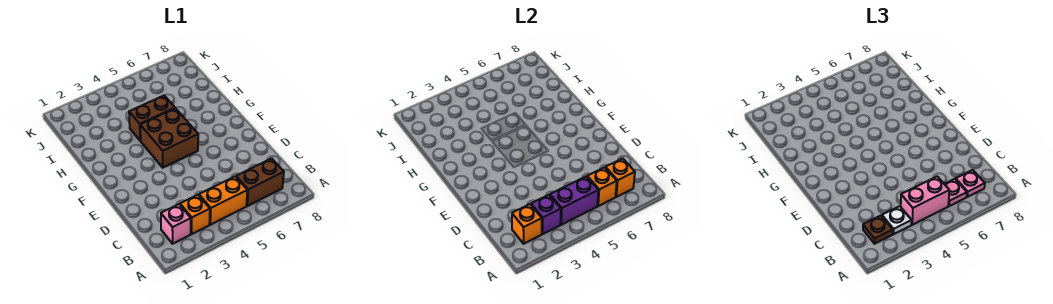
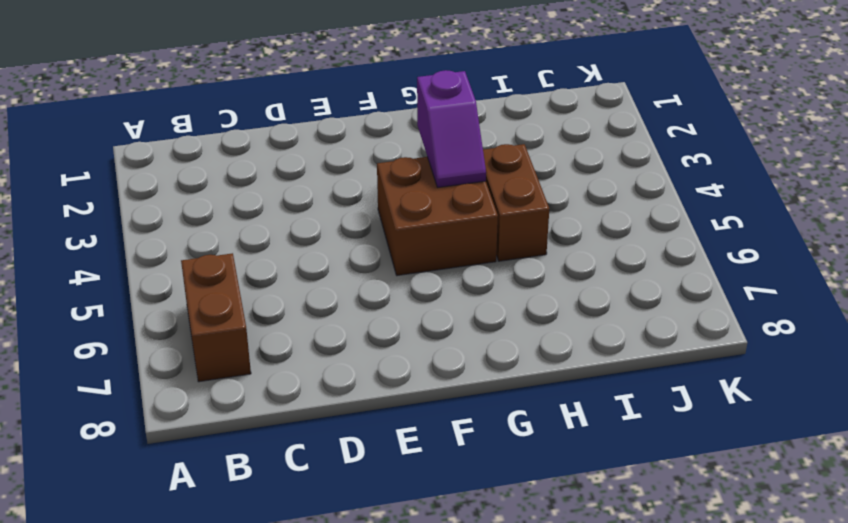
purple 1x2 slope [417,70,486,187] -> none
none -> pink 1x1 brick [161,204,191,244]
none -> orange 1x1 brick [180,195,210,234]
none -> orange 1x2 brick [199,176,247,225]

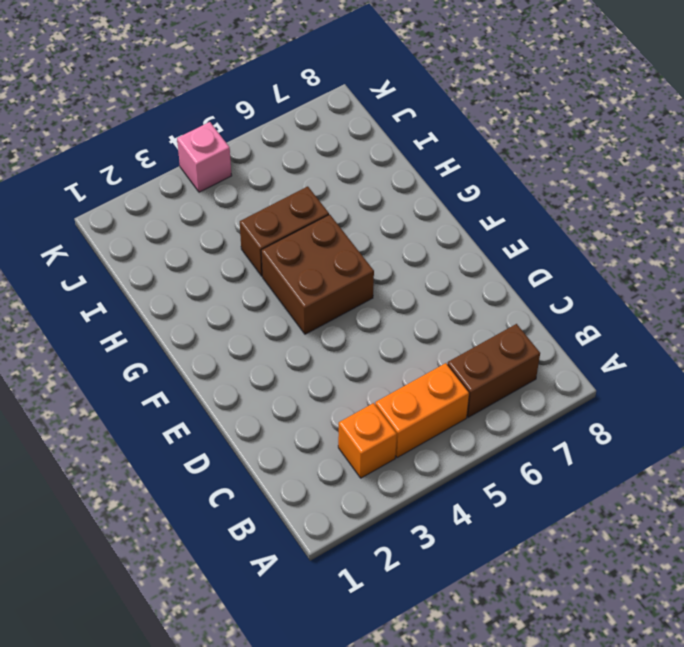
pink 1x1 brick [177,122,232,192] -> pink 1x1 brick moved to [161,204,191,244]
none -> orange 1x1 brick [512,204,542,244]
none -> purple 1x1 brick [531,195,561,234]
none -> purple 1x2 brick [550,176,598,225]

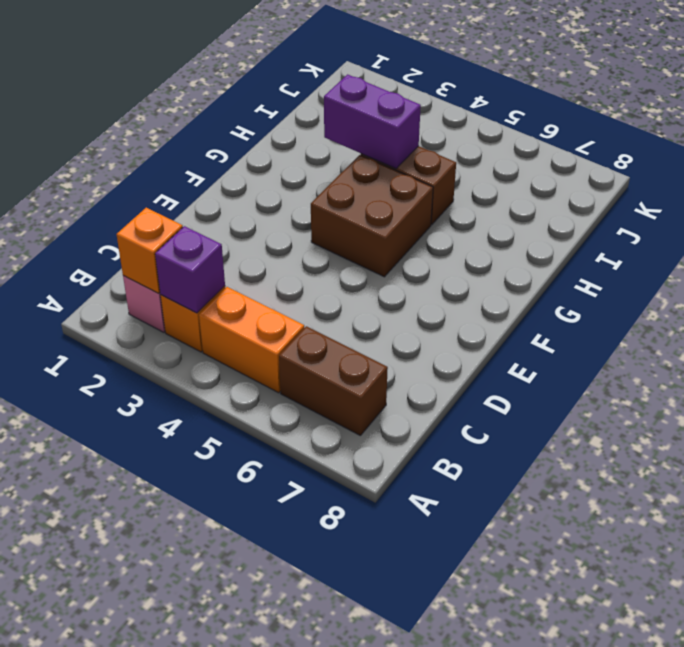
purple 1x2 brick [324,74,421,168] -> purple 1x2 brick moved to [550,176,598,225]
none -> orange 1x1 brick [587,167,617,206]
none -> orange 1x1 brick [606,158,635,197]
none -> brown 1x1 plate [863,216,893,244]

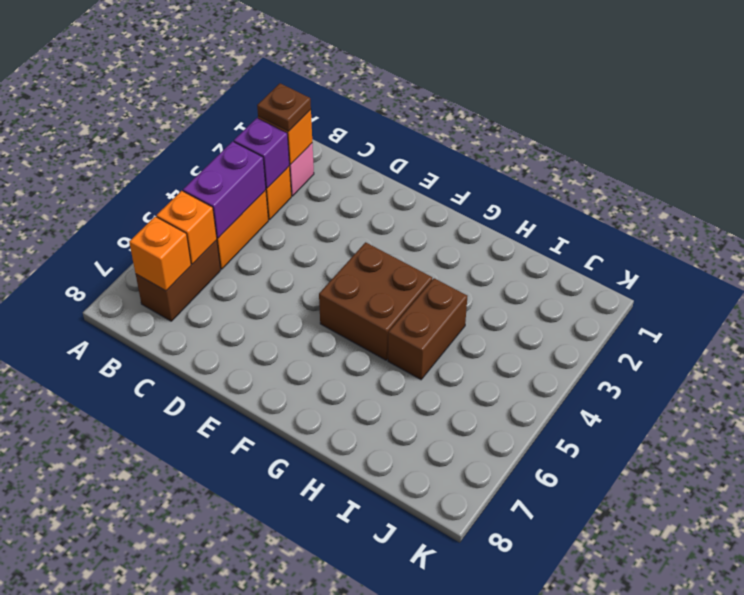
none -> white 1x1 plate [882,206,912,234]
none -> pink 1x2 brick [901,176,949,225]
none -> pink 1x1 plate [945,179,967,206]

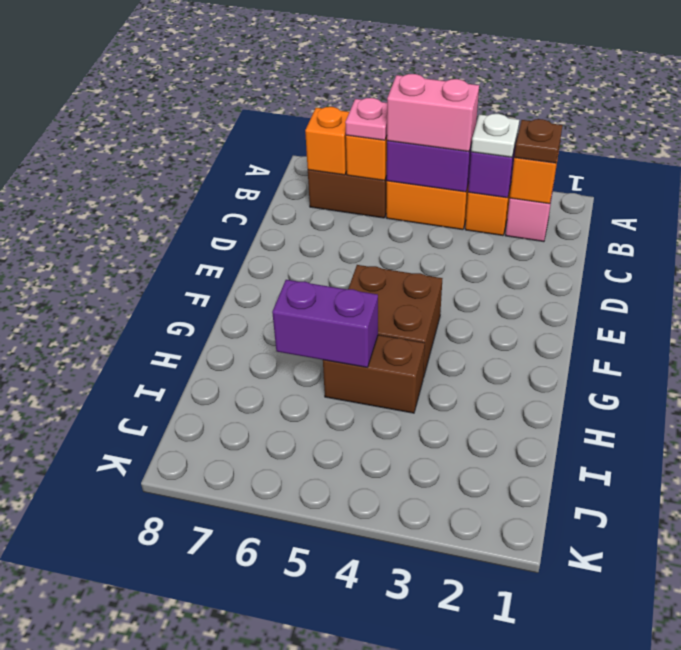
purple 1x2 brick [272,280,378,367] -> none
none -> pink 1x1 plate [956,170,985,197]

